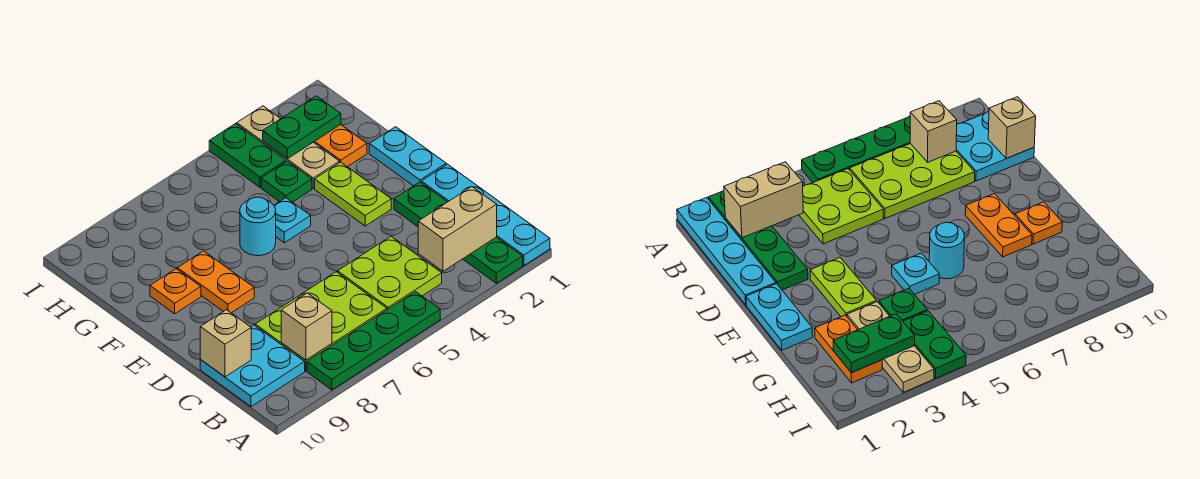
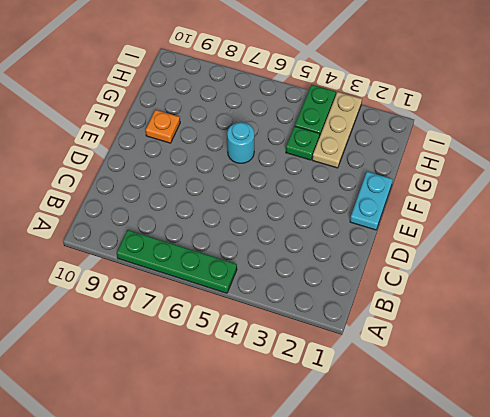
none -> cyan 1x4 plate [421,164,550,266]
none -> green 1x4 plate [394,182,523,283]
none -> lime 2x2 plate [338,236,442,310]

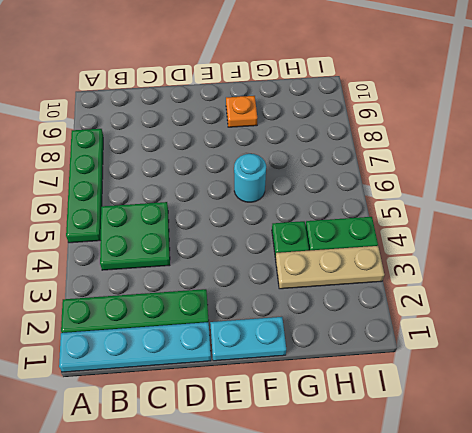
green 2x2 plate [100,202,170,270] -> lime 2x2 plate [338,236,442,310]
none -> lime 2x3 plate [255,272,387,371]
none -> cyan 2x2 plate [200,325,305,407]
none -> lime 1x2 plate [315,162,391,226]

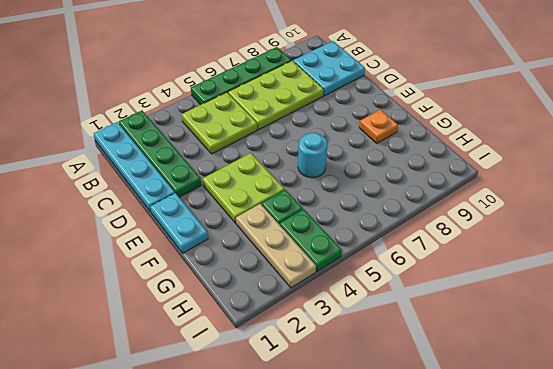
lime 2x2 plate [203,153,284,223] -> lime 1x2 plate [315,162,391,226]
none -> orange 1x2 plate [177,251,254,313]
none -> cyan 1x1 plate [274,198,311,243]
none -> orange 1x2 plate [314,125,367,167]

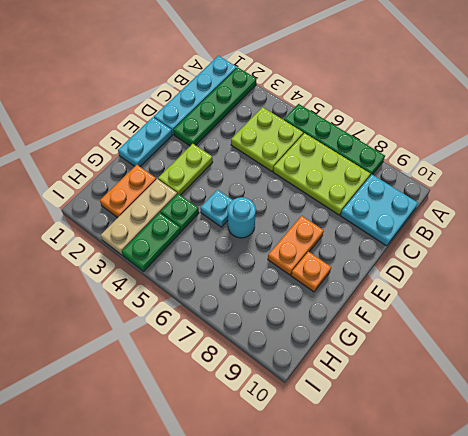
none -> tan 1x2 brick [418,187,497,271]
none -> tan 1x1 brick [281,293,332,360]
none -> tan 1x1 brick [200,310,251,377]

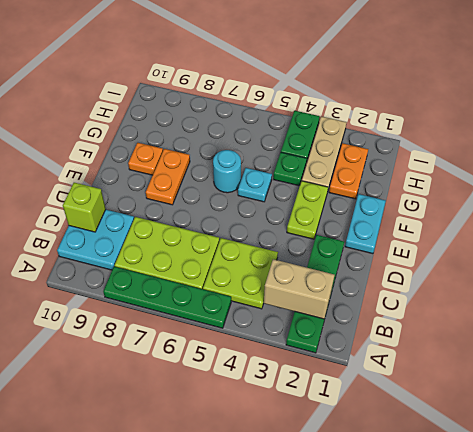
lime 1x1 brick [63,183,106,232] -> tan 1x1 brick [200,310,251,377]
none -> cyan 1x4 plate [421,164,550,266]
none -> tan 1x1 brick [281,293,332,360]
none -> green 1x2 plate [263,96,341,159]

